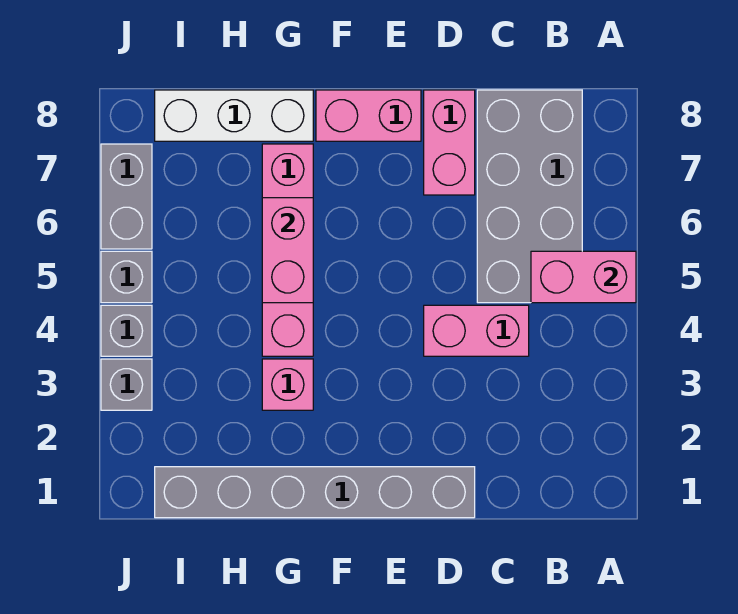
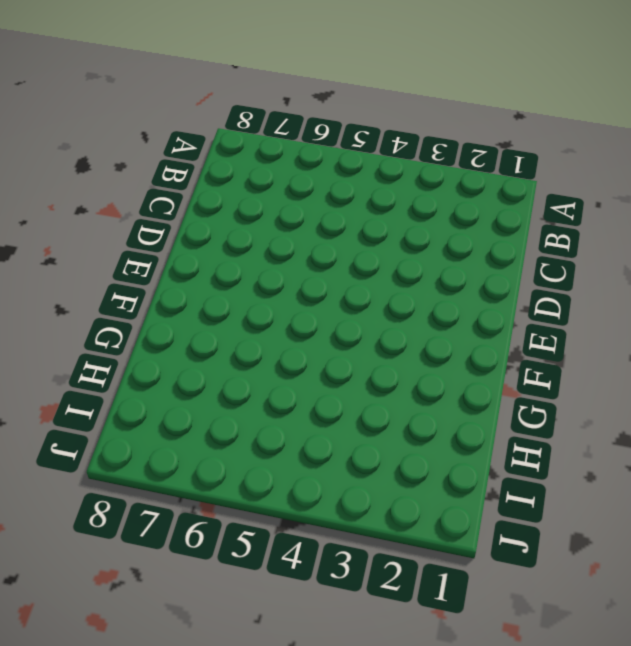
none -> grey 2x4 brick [477,90,582,303]
none -> pink 1x2 brick [424,305,529,356]
none -> grey 1x6 brick [155,467,475,518]

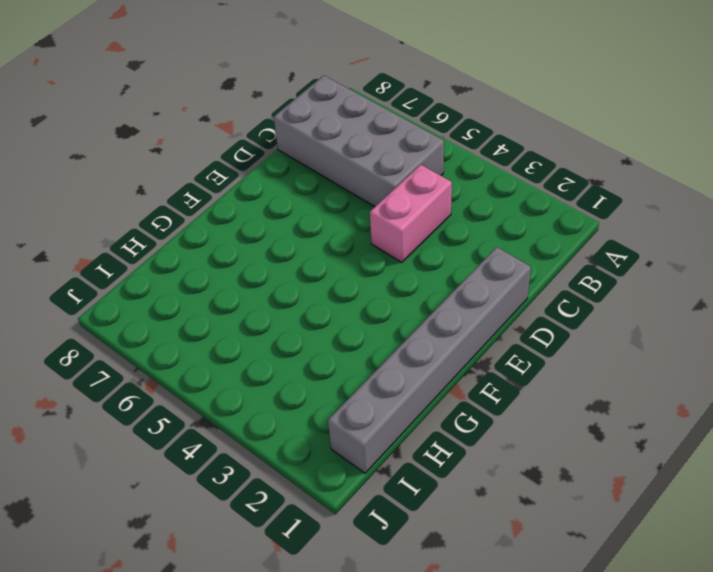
none -> pink 1x2 brick [424,90,475,195]
none -> pink 1x2 brick [316,90,421,141]
none -> pink 1x1 brick [262,359,313,410]

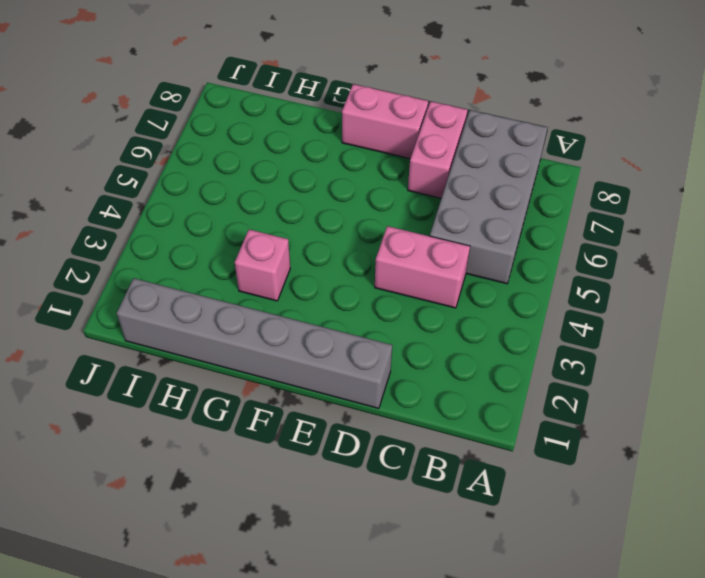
none -> pink 1x4 brick [262,144,313,356]
none -> white 1x3 brick [155,90,313,141]
none -> grey 1x1 brick [101,359,152,410]

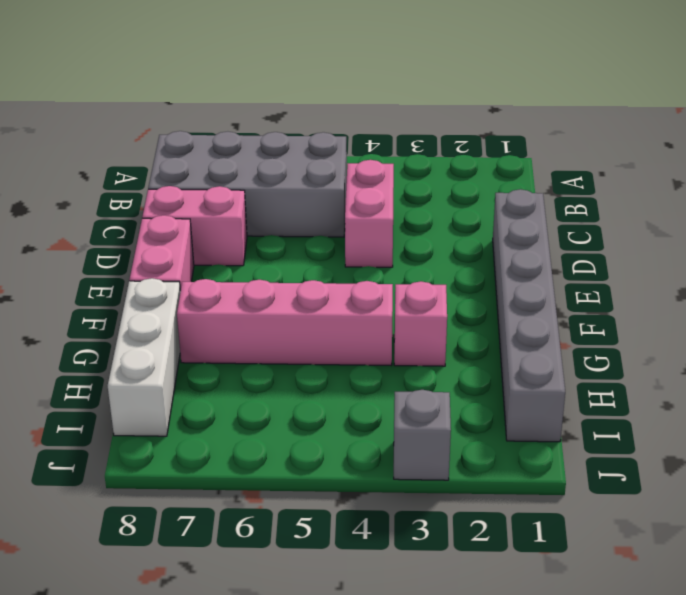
none -> grey 1x1 brick [101,305,152,356]
none -> grey 1x1 brick [101,251,152,303]
none -> grey 1x2 brick [101,144,152,249]

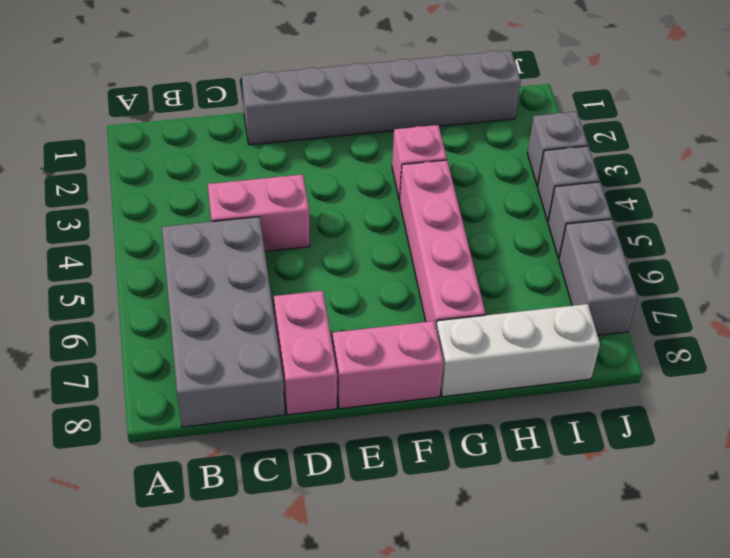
none -> pink 1x2 brick [531,251,636,303]
none -> pink 1x2 brick [262,198,313,303]

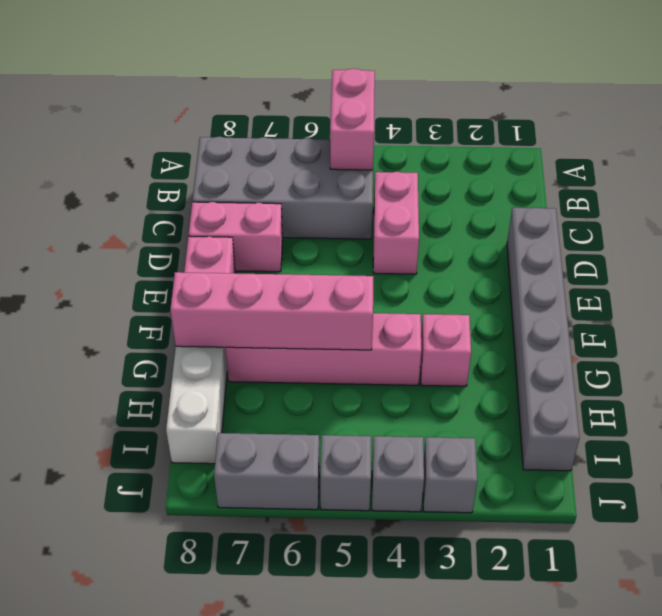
pink 1x4 brick [170,272,373,350] -> pink 1x2 brick [262,198,313,303]

